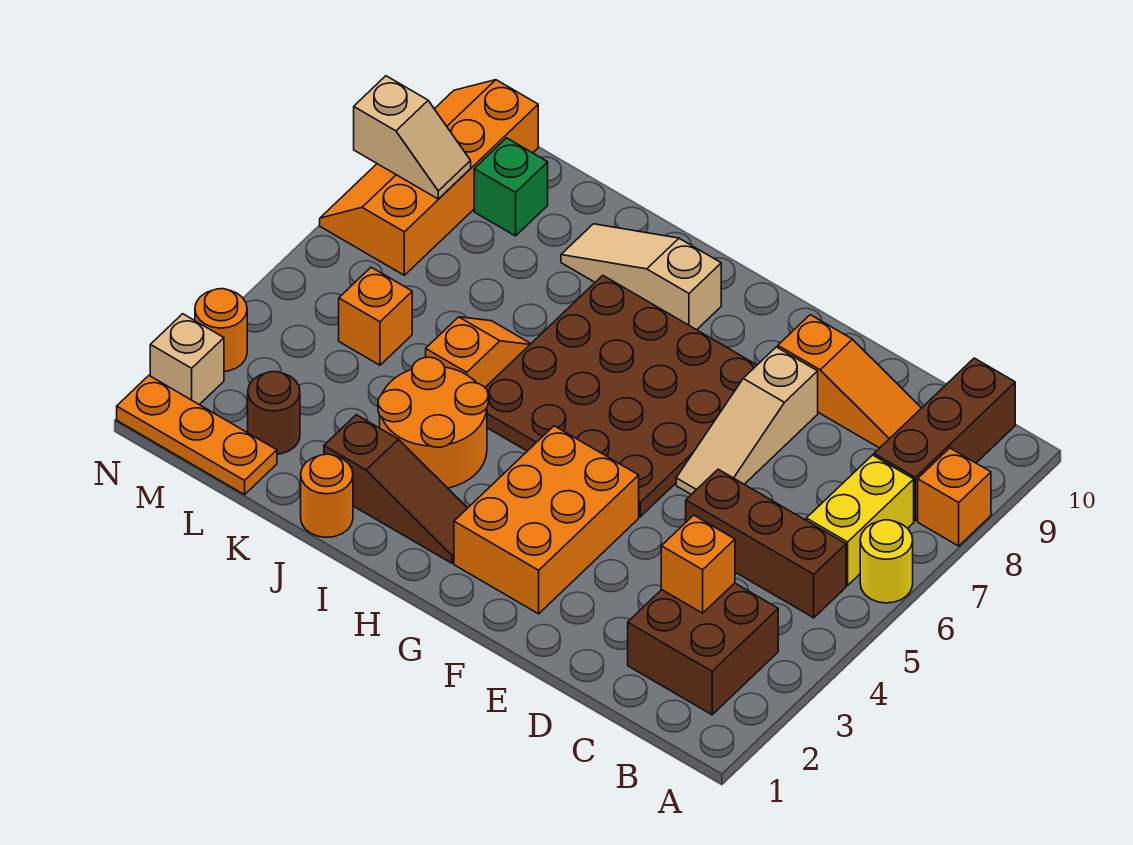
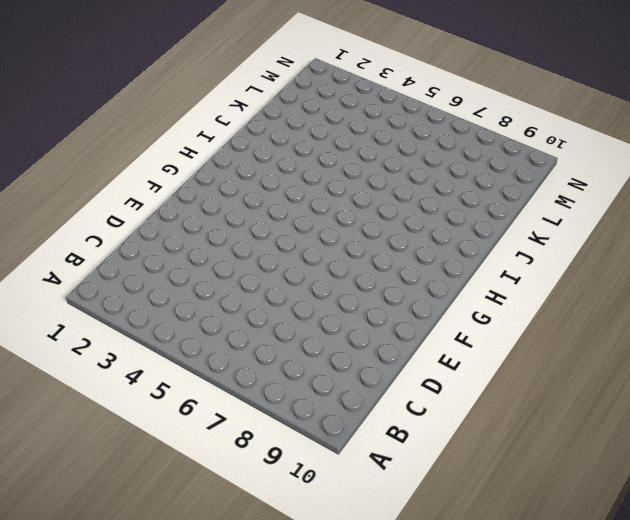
none -> yellow 1x1 round brick [860,520,913,603]
none -> orange 1x1 brick [918,448,991,546]
none -> brown 2x2 brick [628,583,778,715]

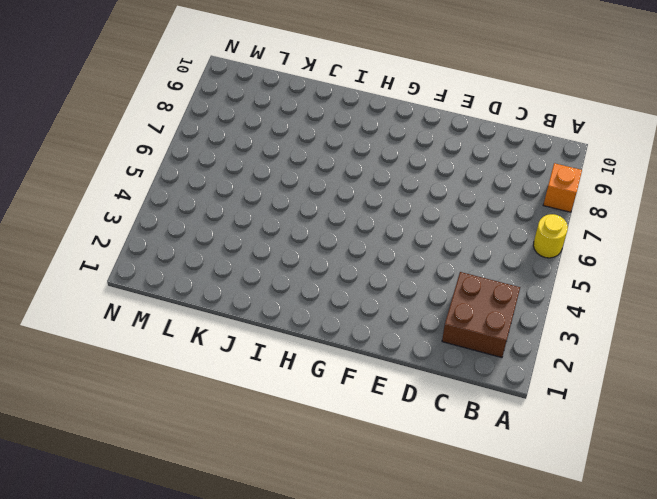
none -> brown 1x3 brick [686,469,846,618]
none -> yellow 1x2 brick [806,455,914,585]
none -> brown 1x3 brick [874,358,1015,521]

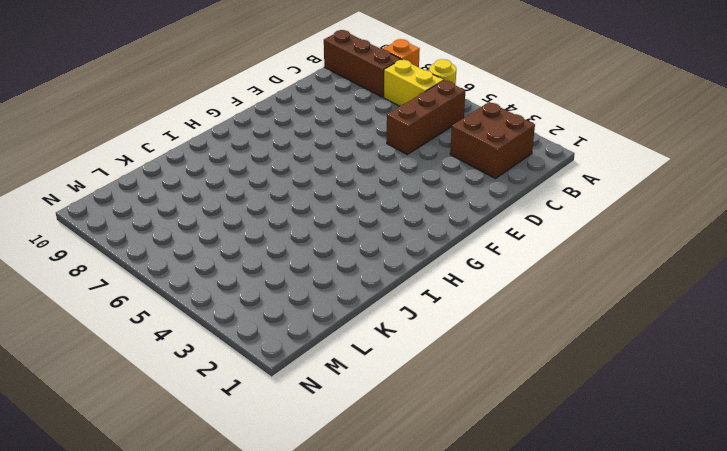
none -> orange 1x3 slope [778,315,921,448]
none -> tan 1x3 slope [676,347,818,494]
none -> orange 2x3 brick [454,426,639,614]

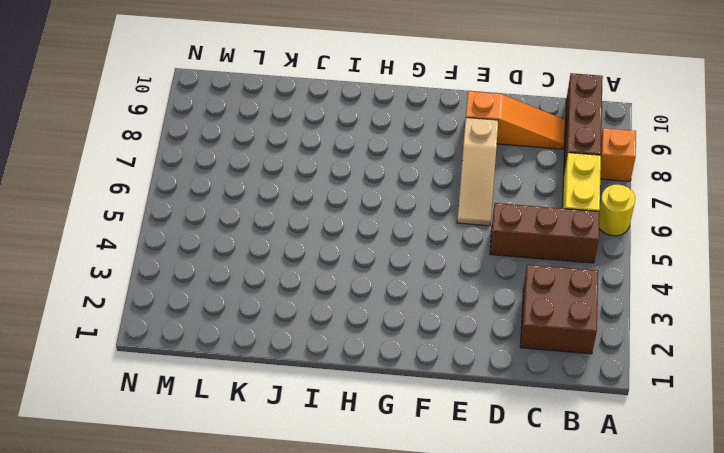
none -> orange 2x3 brick [454,426,639,614]
none -> brown 4x4 plate [485,275,757,517]
none -> brown 1x3 slope [324,415,467,563]

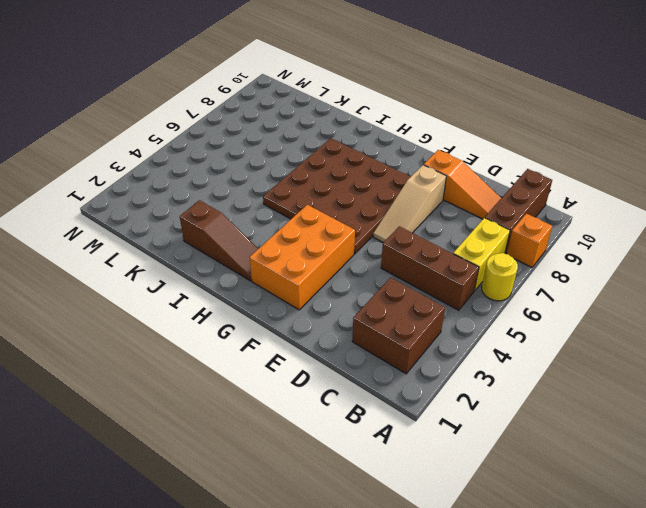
none -> tan 1x3 slope [561,224,721,330]
none -> orange 2x2 round brick [378,357,488,488]
none -> orange 1x1 round brick [301,454,353,537]

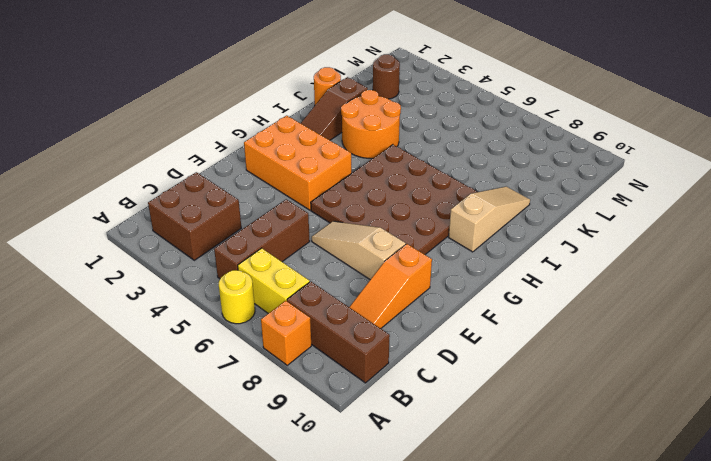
none -> orange 1x2 slope [426,317,531,387]
none -> orange 1x3 plate [117,376,277,495]
none -> orange 1x1 brick [339,267,412,365]

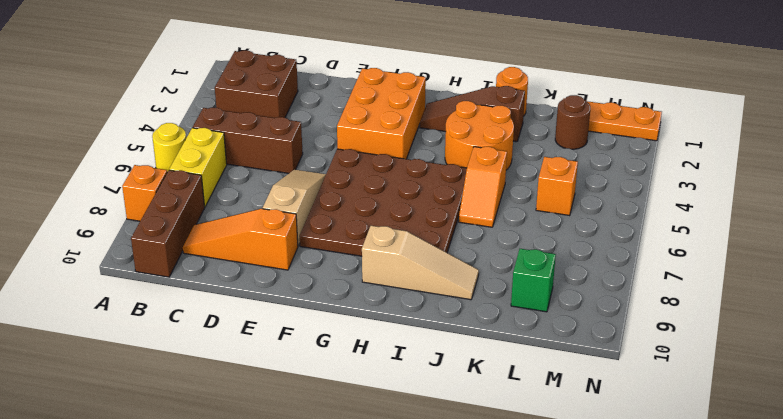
none -> orange 2x4 slope [320,80,538,275]
none -> tan 1x1 brick [150,314,224,405]
none -> orange 1x1 round brick [195,289,247,371]

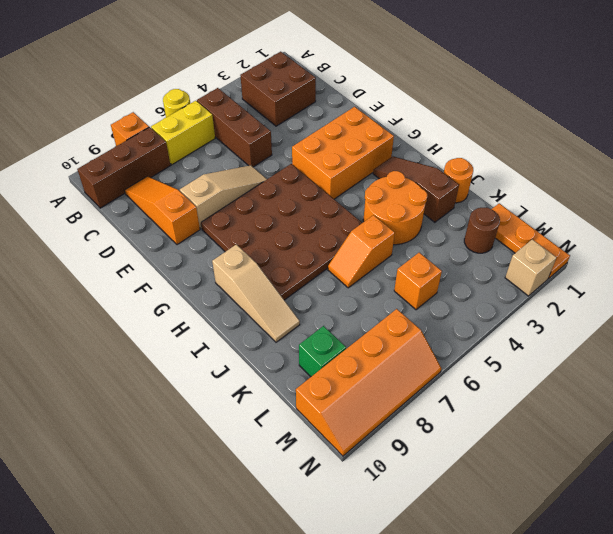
none -> orange 1x1 round brick [195,289,247,371]
none -> orange 1x1 brick [661,515,735,613]
none -> tan 1x2 slope [354,76,471,199]

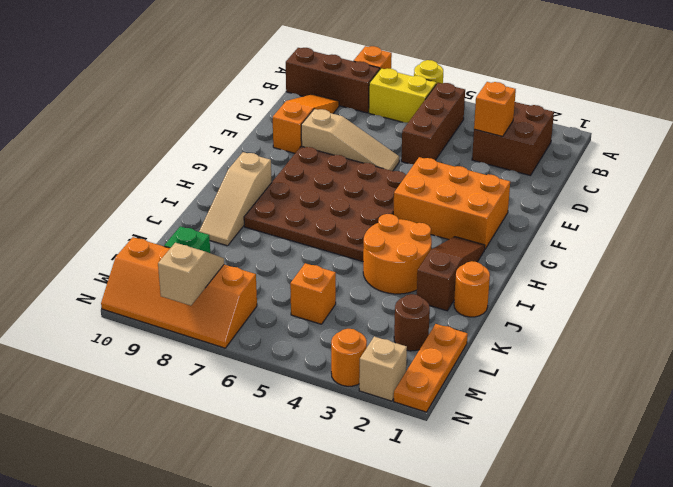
none -> orange 1x2 slope [426,317,531,387]

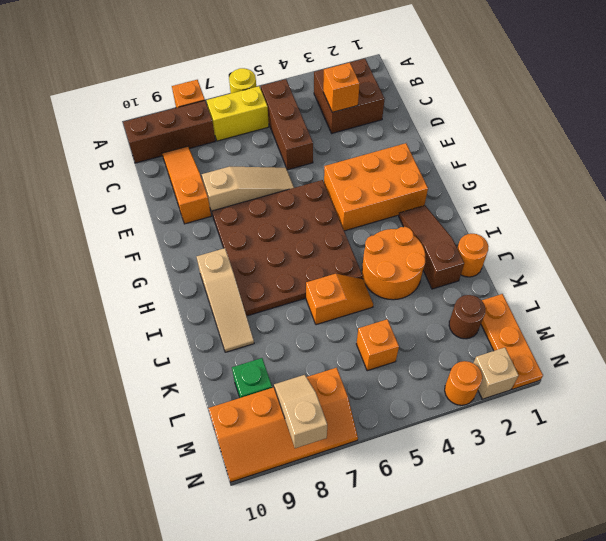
orange 1x2 slope [306,274,373,325] -> orange 1x2 slope turned to [426,317,531,387]

